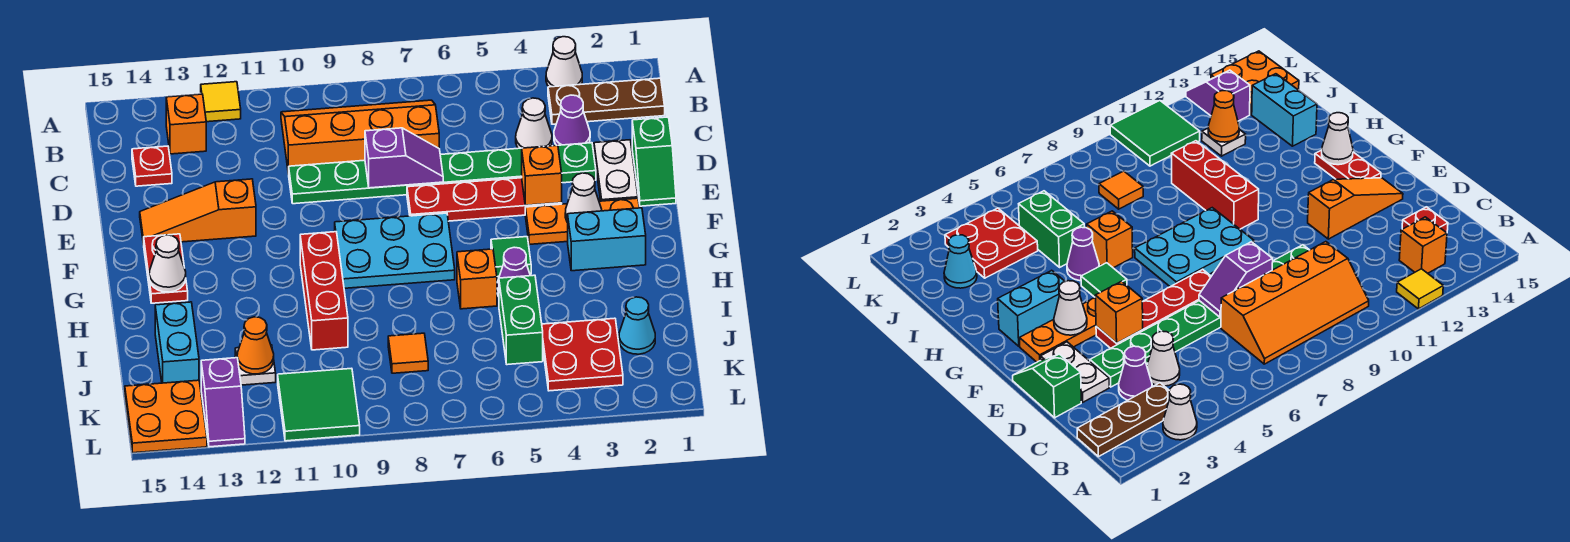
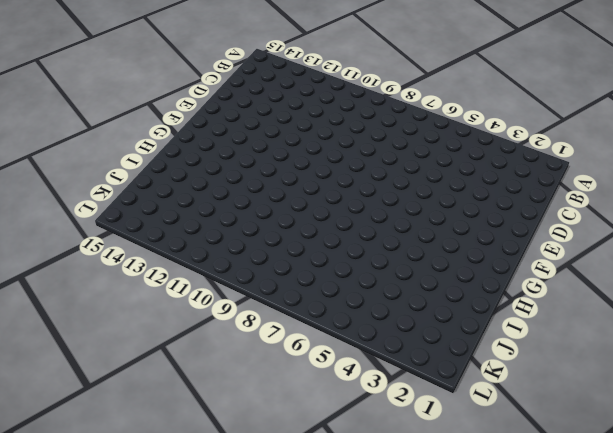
none -> white 1x1 cone [546,37,582,87]
none -> yellow 1x1 tile [201,82,241,122]
none -> brown 1x3 plate [548,78,665,124]
none -> orange 2x4 slope [281,100,439,174]

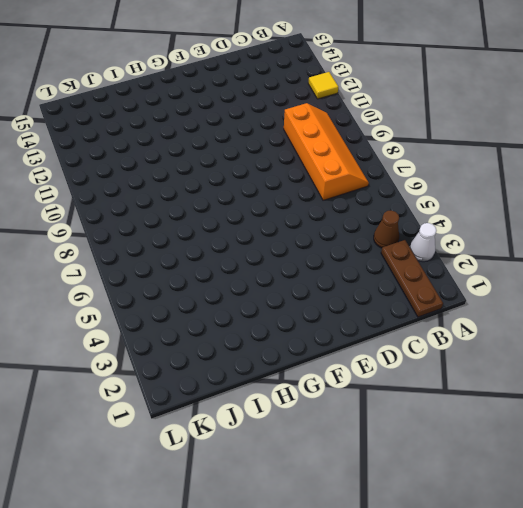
brown 1x1 cone [374,210,399,248] -> none
none -> orange 1x1 brick [166,94,206,154]
none -> purple 1x1 cone [554,95,590,145]
none -> white 1x1 cone [516,98,552,148]
none -> red 1x1 plate [132,146,172,186]

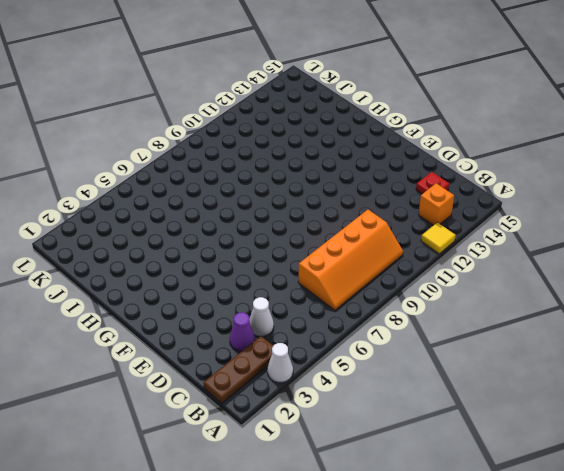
none -> green 1x2 slope [632,117,676,206]
none -> white 1x2 plate [594,140,638,201]
none -> green 1x8 plate [289,143,596,204]
none -> red 1x4 plate [407,178,562,221]

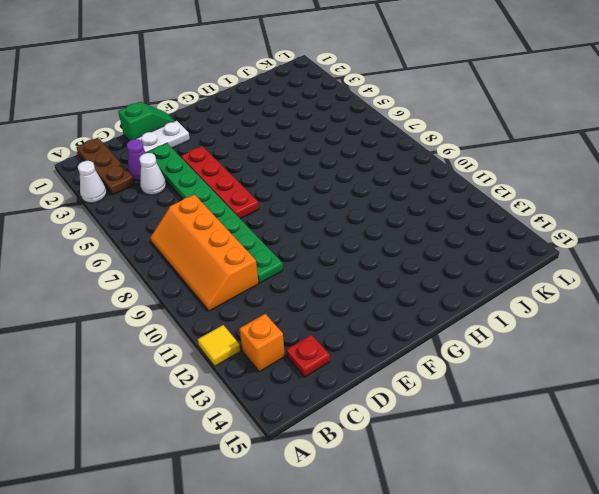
none -> orange 1x3 slope [140,179,256,245]
none -> orange 1x3 plate [525,198,639,244]
none -> cyan 2x3 plate [335,213,455,288]
none -> red 1x2 plate [143,234,188,303]

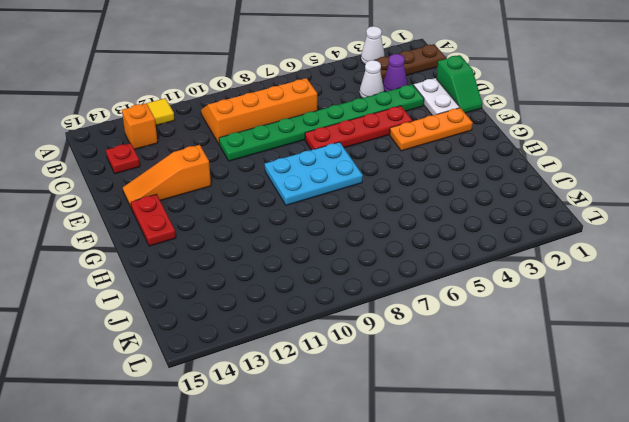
none -> cyan 1x2 brick [568,208,646,271]
none -> green 1x1 tile [491,237,531,277]
none -> red 1x3 brick [300,232,348,350]
none -> purple 1x1 cone [497,247,530,297]

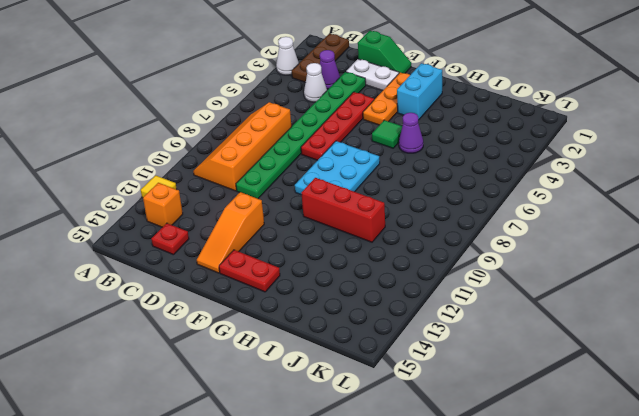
none -> orange 1x1 brick [457,249,497,309]
none -> green 1x2 brick [499,275,543,365]
none -> cyan 1x2 brick [155,302,199,383]
none -> cyan 1x1 cone [619,297,655,354]

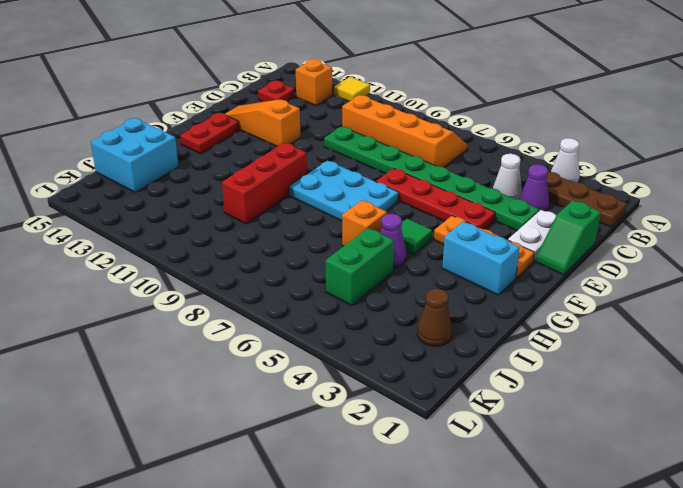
cyan 2x2 brick [91,118,179,192] -> cyan 1x2 brick [155,302,199,383]
brown 1x1 cone [417,289,452,346] -> cyan 1x1 cone [619,297,655,354]
none -> red 2x2 plate [542,318,623,391]
none -> orange 1x1 tile [388,333,428,373]
none -> white 1x1 plate [235,345,276,385]
none -> green 2x2 tile [278,368,360,441]

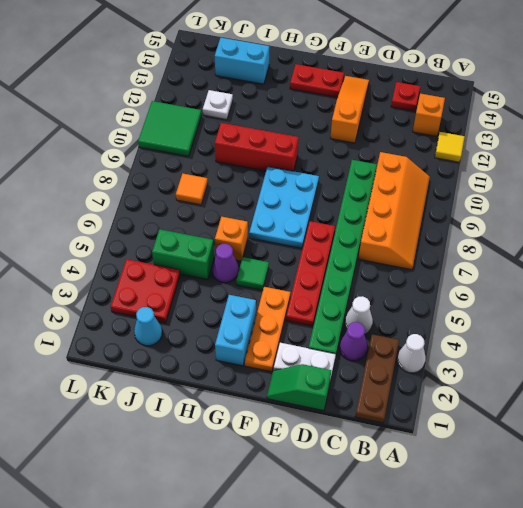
none -> purple 1x2 slope [201,358,245,447]
none -> orange 2x2 plate [125,380,207,453]
none -> purple 1x2 slope [365,128,443,188]
none -> orange 1x1 brick [522,145,562,205]

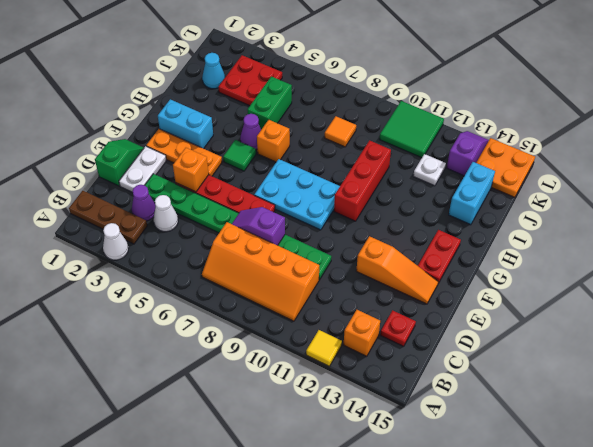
none -> white 1x1 cone [565,173,602,223]
none -> white 1x1 cone [149,235,186,292]
none -> orange 1x1 cone [237,317,274,374]

